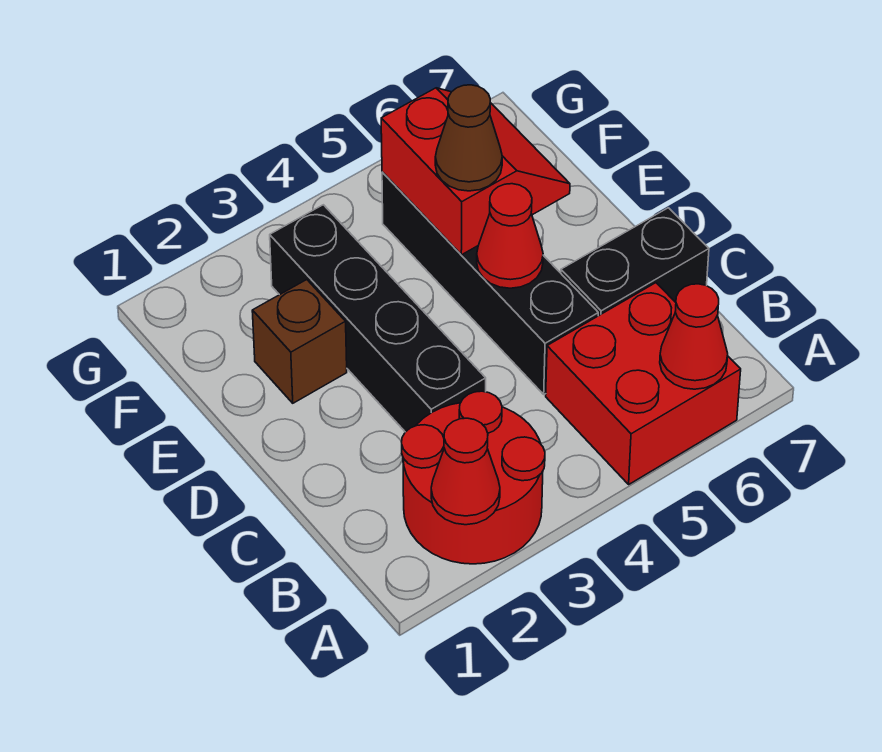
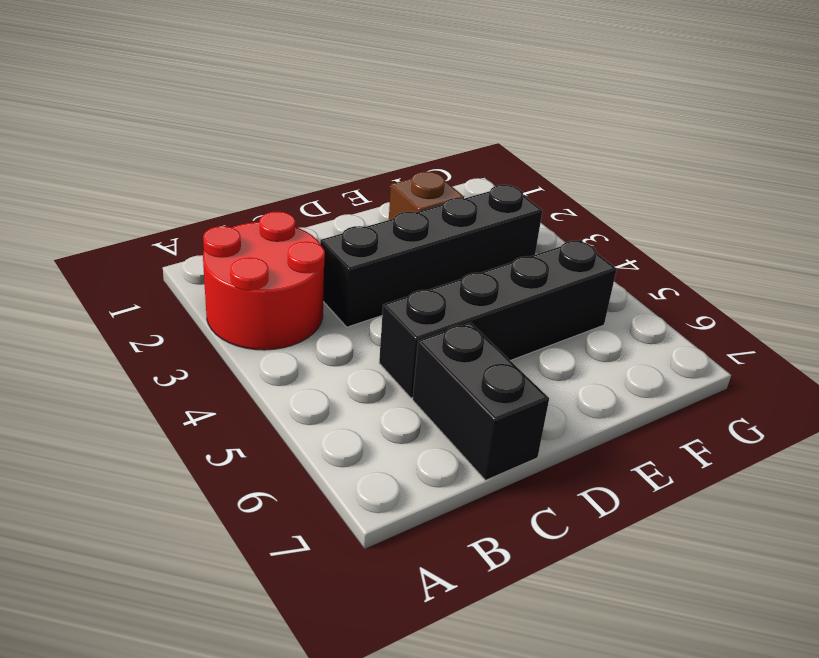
none -> red 2x2 brick [546,283,741,484]
none -> red 1x1 cone [431,418,500,525]

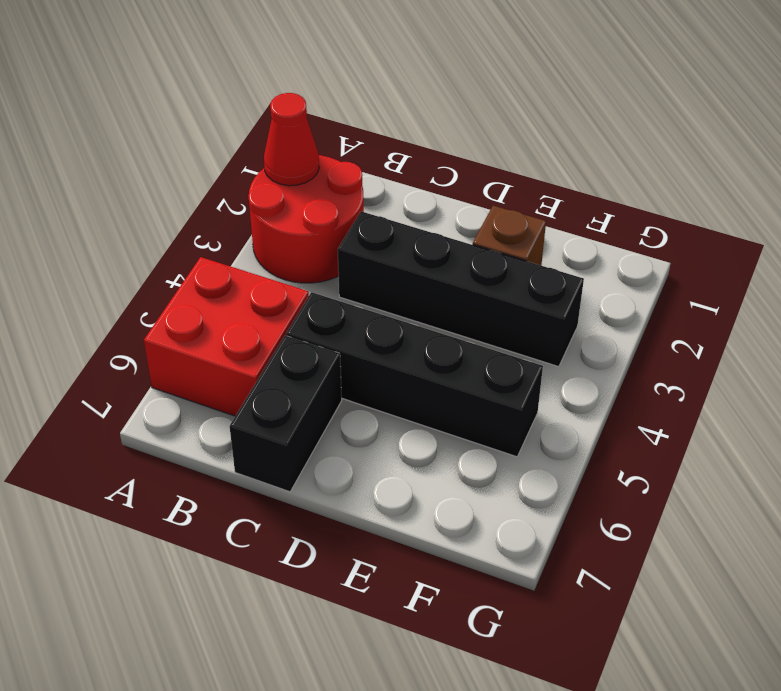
none -> red 1x1 cone [660,284,728,389]
none -> red 1x1 cone [477,184,543,288]

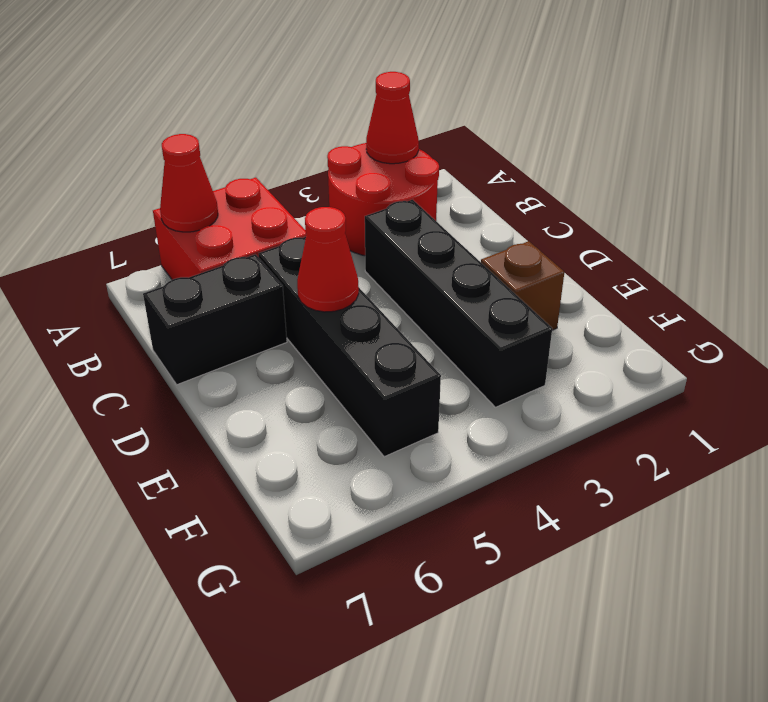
none -> red 2x2 slope [381,88,570,255]
none -> brown 1x1 cone [435,85,502,191]

